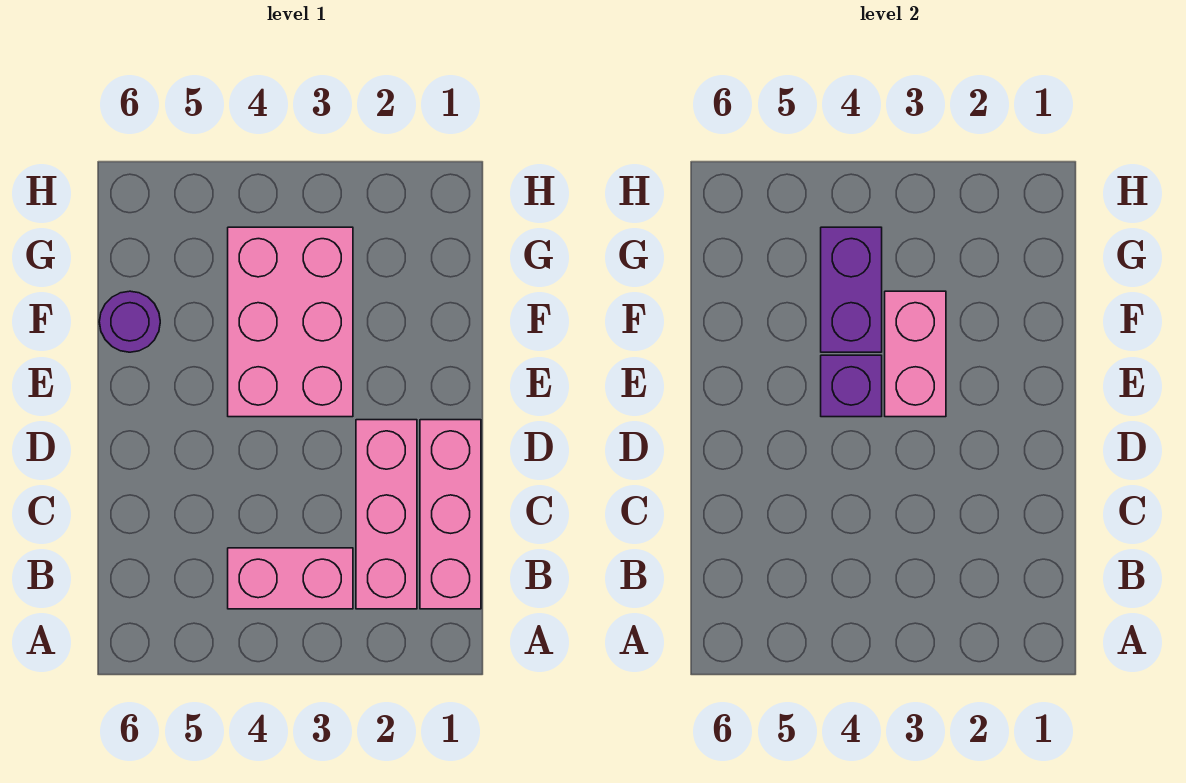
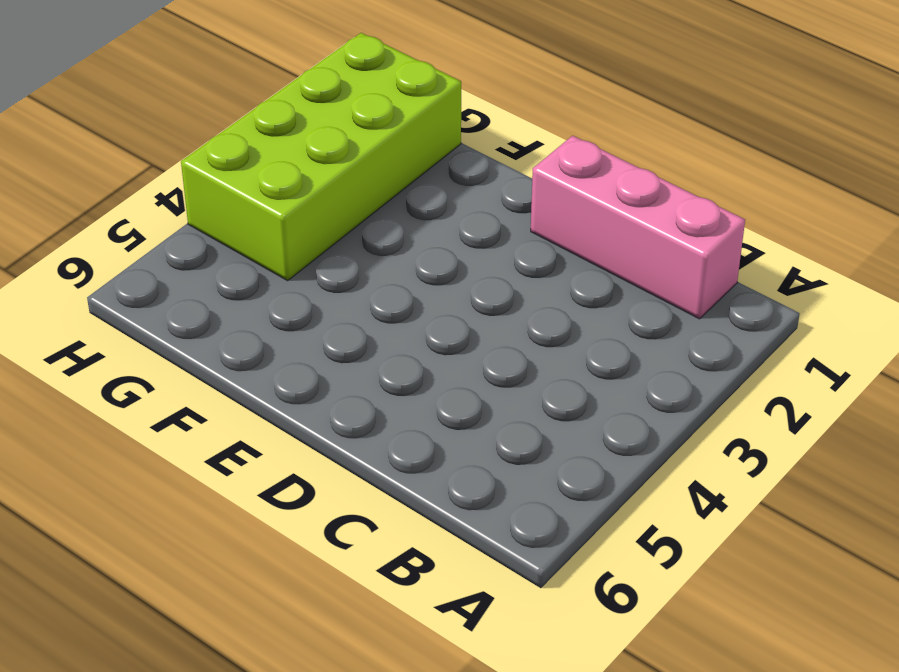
lime 2x4 brick [181,33,461,281] -> pink 2x3 brick [228,227,353,417]
none -> pink 1x3 brick [356,420,417,609]
none -> pink 1x2 brick [228,548,353,609]

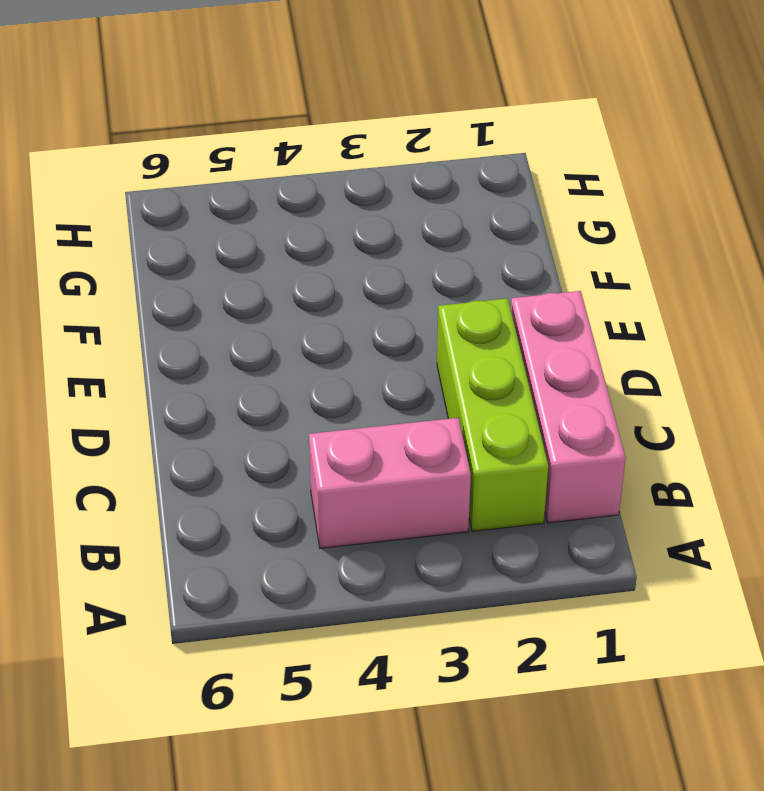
lime 1x3 brick [437,298,548,531] -> pink 1x3 brick [356,420,417,609]
none -> pink 2x3 brick [228,227,353,417]
none -> purple 1x1 round brick [99,291,160,352]

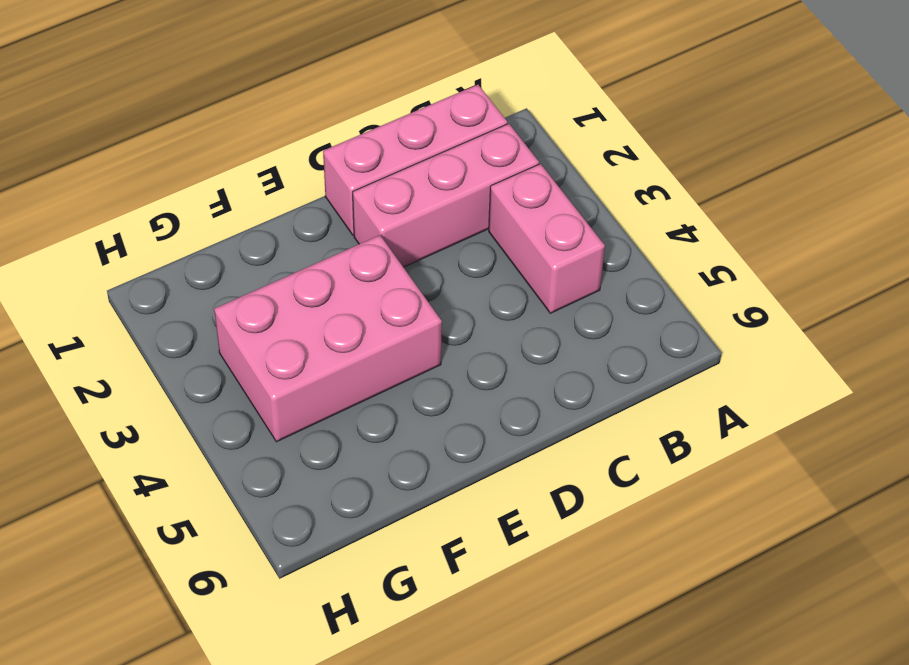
none -> purple 1x1 round brick [99,291,160,352]
none -> pink 1x2 brick [885,291,946,417]

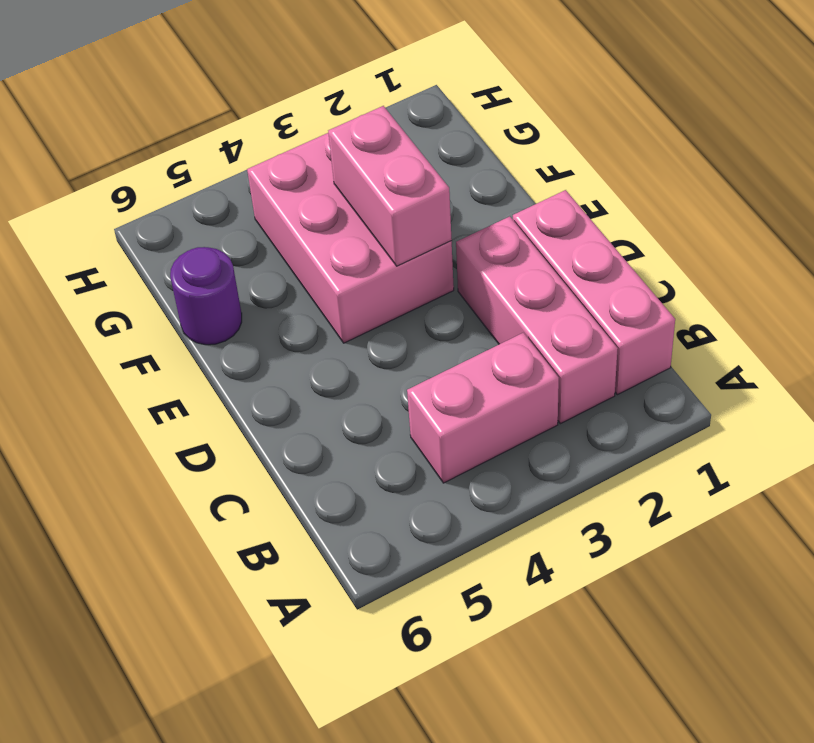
none -> purple 1x1 brick [821,355,882,417]
none -> purple 1x2 brick [821,227,882,352]

